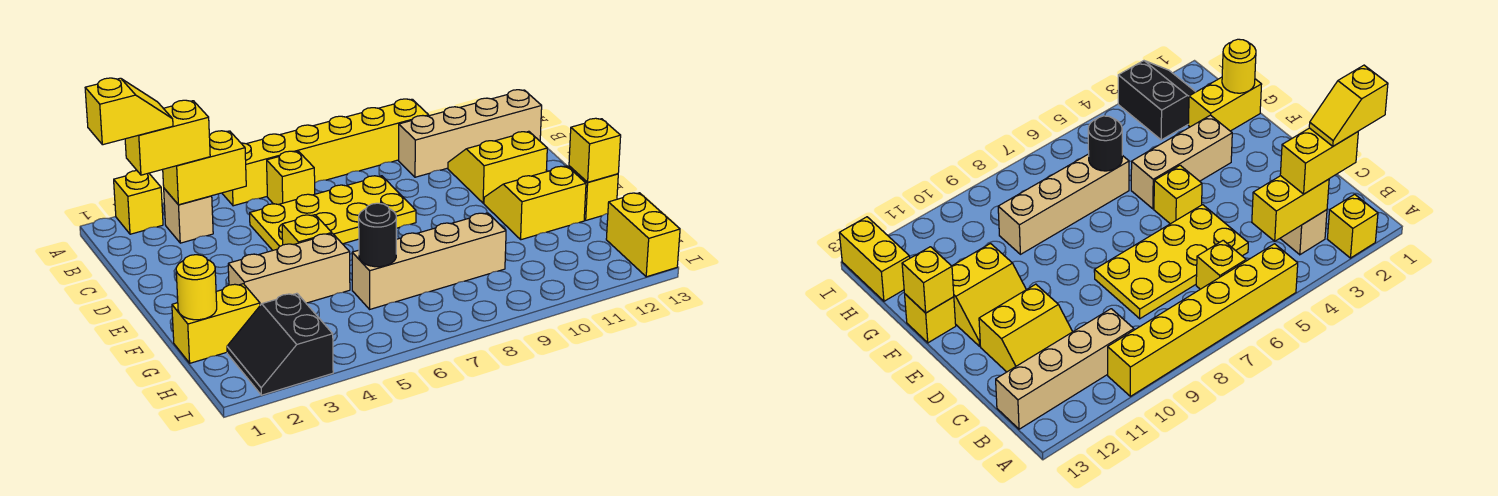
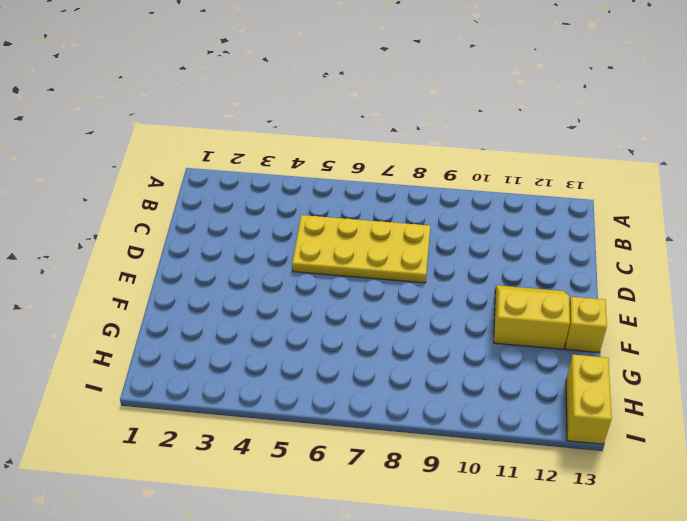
none -> yellow 1x1 brick [114,171,163,234]
none -> yellow 1x6 brick [222,99,429,206]
none -> tan 1x1 brick [164,189,213,243]

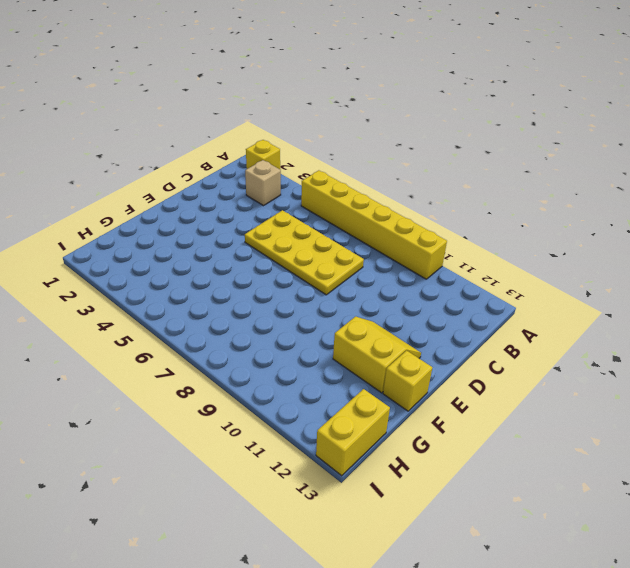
none -> yellow 1x1 brick [267,151,315,204]
none -> tan 1x4 brick [399,90,542,177]
none -> yellow 2x2 slope [448,131,547,203]

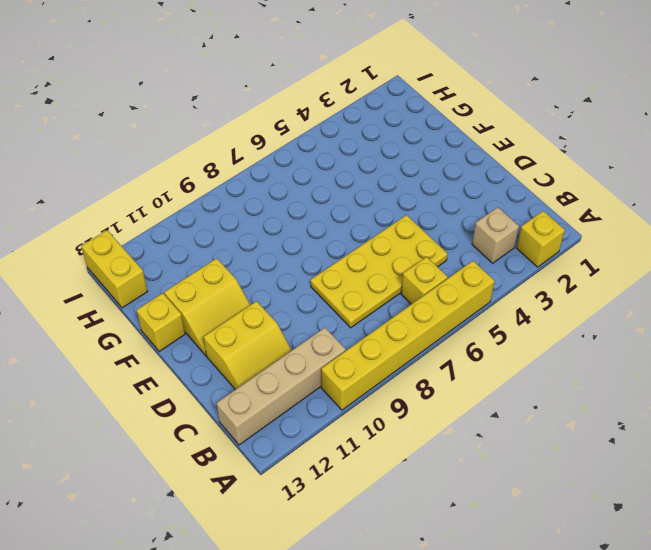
none -> yellow 1x1 brick [282,215,332,245]
none -> tan 1x3 brick [228,234,350,305]
none -> yellow 1x2 brick [172,284,260,363]

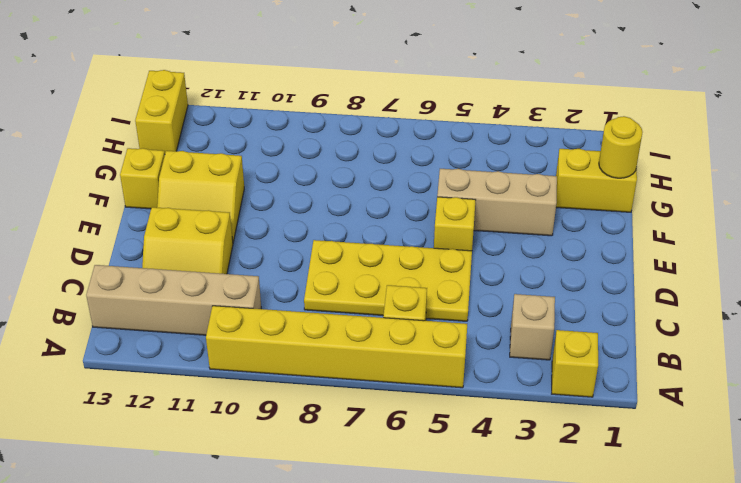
none -> tan 1x4 brick [352,213,506,309]
none -> black 2x2 slope [227,293,333,395]
none -> yellow 1x2 brick [163,131,246,205]

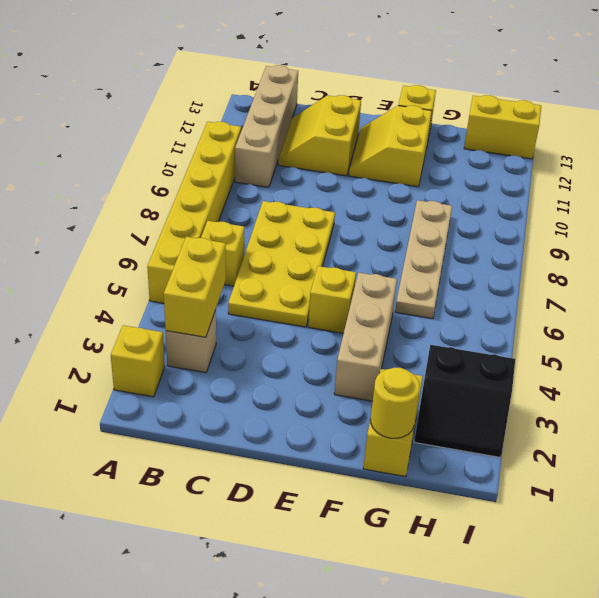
tan 1x4 plate [395,200,452,319] -> tan 1x4 brick [352,213,506,309]
none -> yellow 1x1 brick [569,118,621,182]
none -> black 1x1 round brick [359,203,396,267]
none -> yellow 1x2 brick [125,100,210,175]

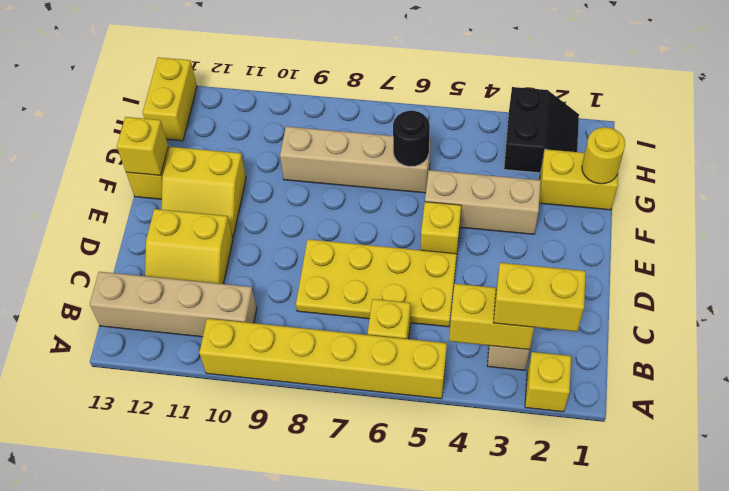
none -> yellow 1x2 slope [85,78,173,145]

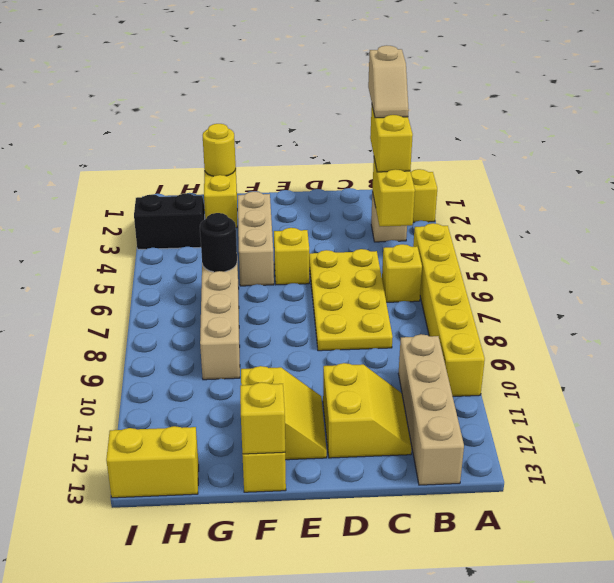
tan 1x2 slope [368,45,409,118] -> yellow 1x2 slope [85,78,173,145]

